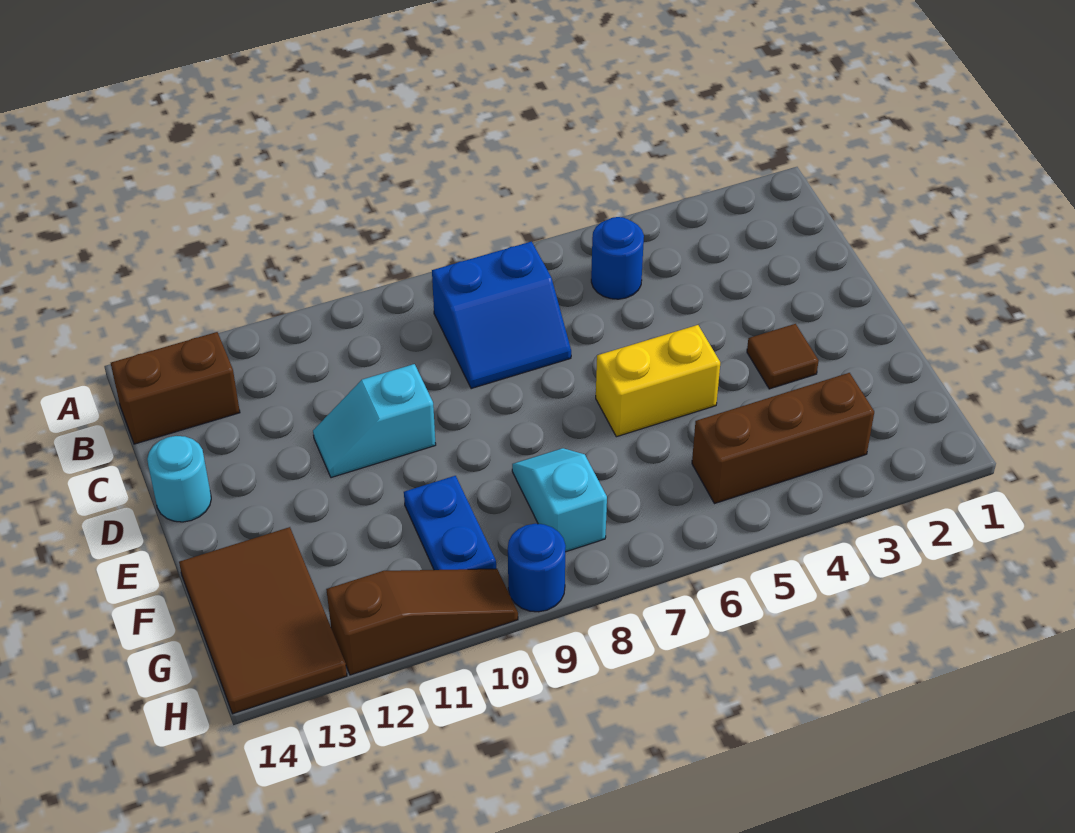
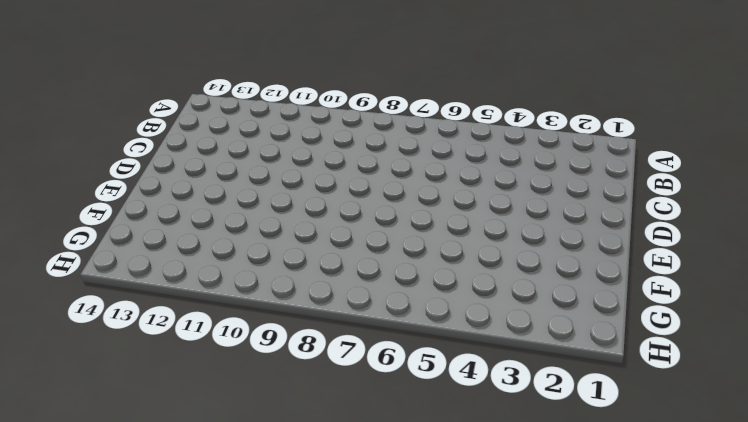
none -> blue 1x1 round brick [591,217,644,299]
none -> blue 2x2 slope [432,242,571,389]
none -> brown 1x2 brick [111,332,240,444]

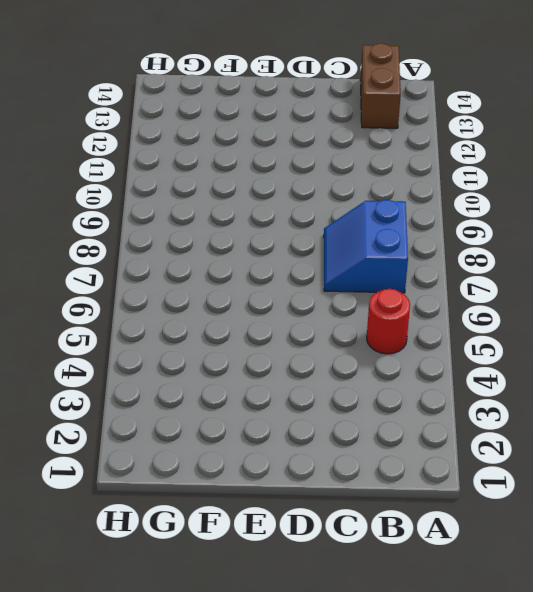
red 1x1 round brick [367,289,410,354] -> blue 1x1 round brick [591,217,644,299]
none -> cyan 1x2 slope [313,364,436,478]
none -> cyan 1x1 round brick [147,436,211,522]
none -> brown 1x1 tile [747,324,819,389]

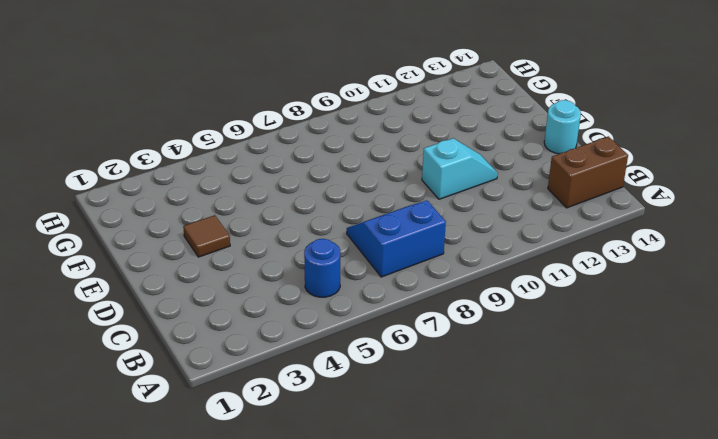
none -> yellow 1x2 brick [596,325,720,437]
none -> cyan 1x2 slope [512,448,607,552]
none -> blue 1x2 plate [404,476,496,570]

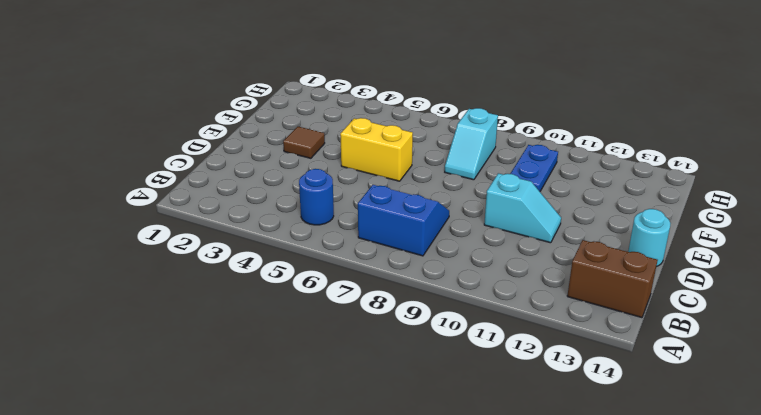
none -> brown 2x3 tile [179,527,347,714]
none -> brown 1x3 brick [692,373,874,504]
none -> blue 1x1 round brick [508,524,566,612]

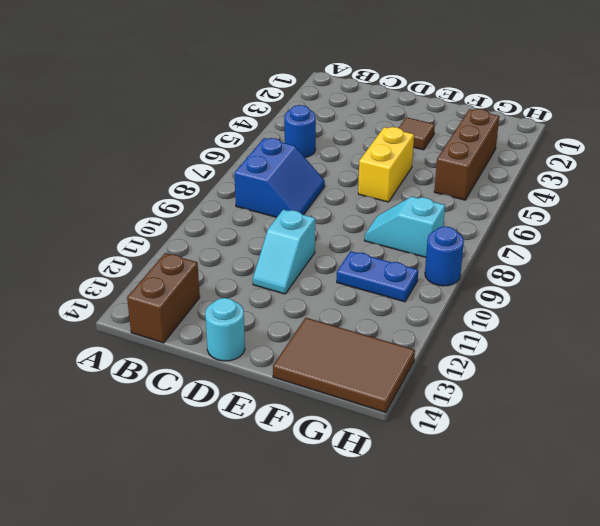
none -> brown 1x3 slope [326,569,518,675]

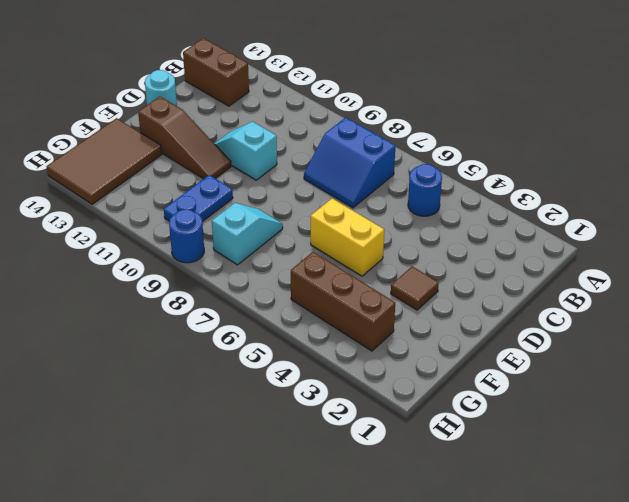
brown 1x3 slope [138,97,231,179] -> brown 1x3 slope moved to [326,569,518,675]

